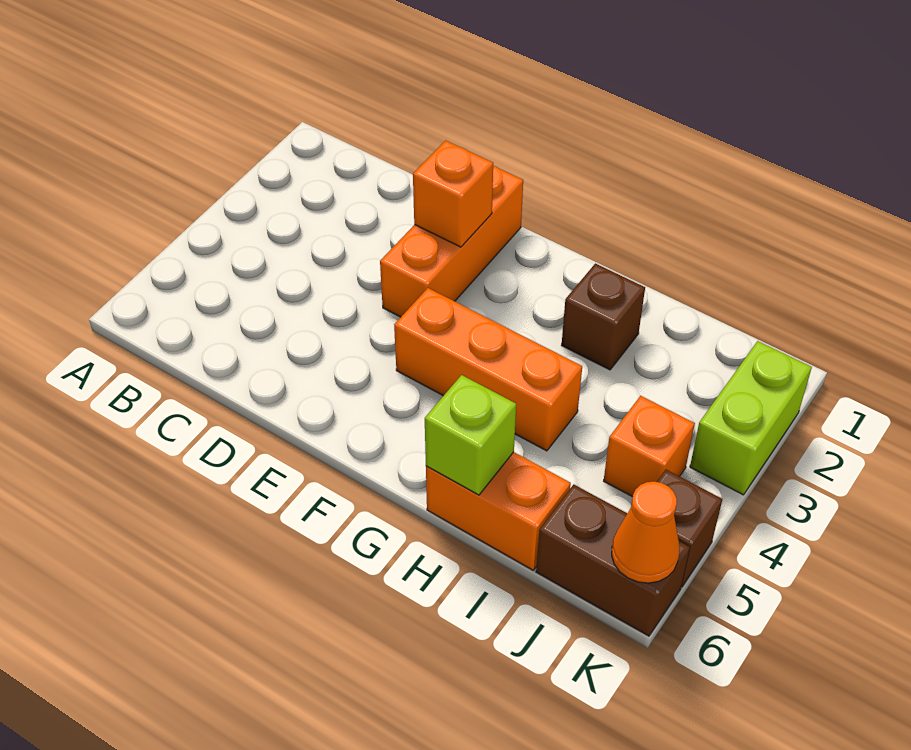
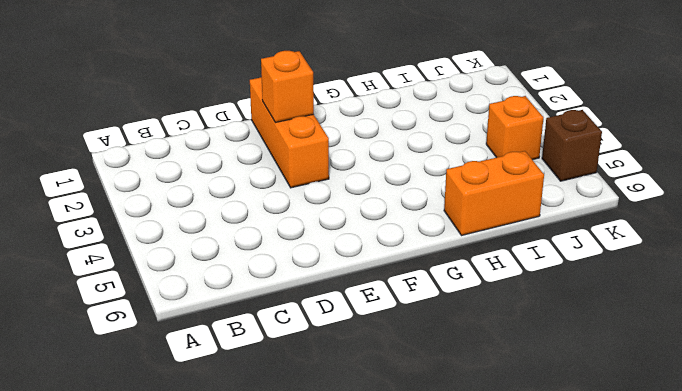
none -> orange 1x3 brick [394,288,582,451]
none -> brown 1x1 brick [562,264,645,370]

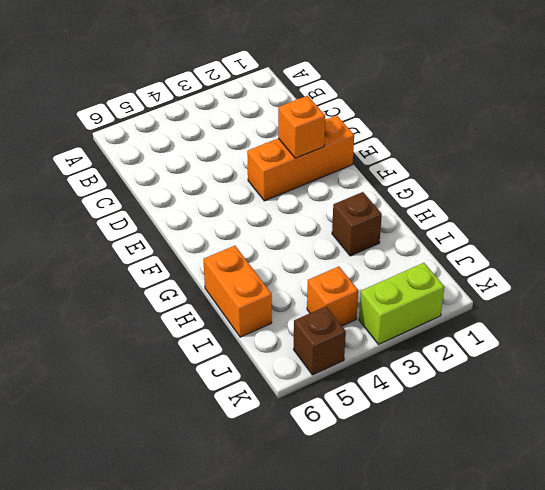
none -> orange 1x3 brick [394,288,582,451]
none -> brown 1x2 brick [536,484,690,636]

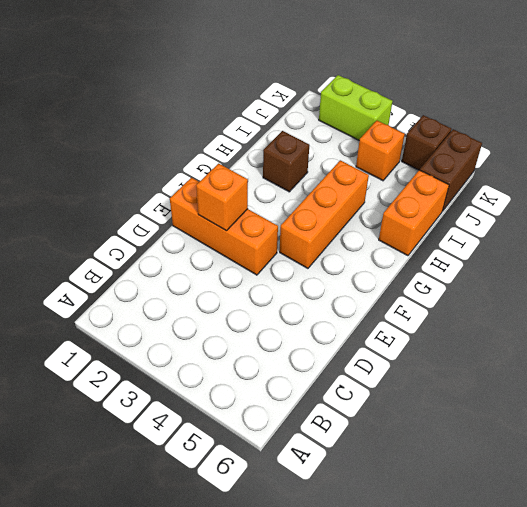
none -> lime 1x1 brick [425,375,516,495]
none -> orange 1x1 cone [612,481,679,583]

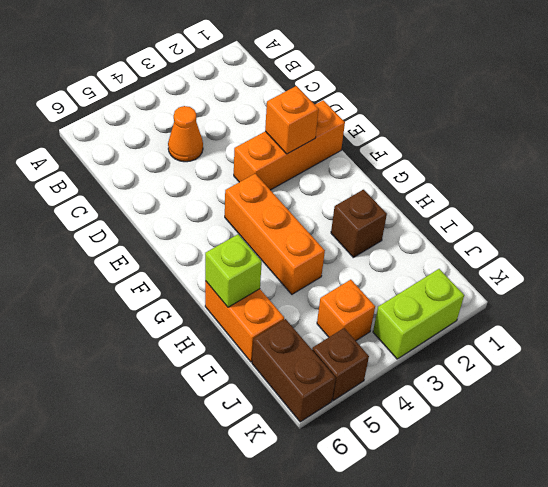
orange 1x1 cone [168,106,203,162] -> orange 1x1 cone moved to [612,481,679,583]

